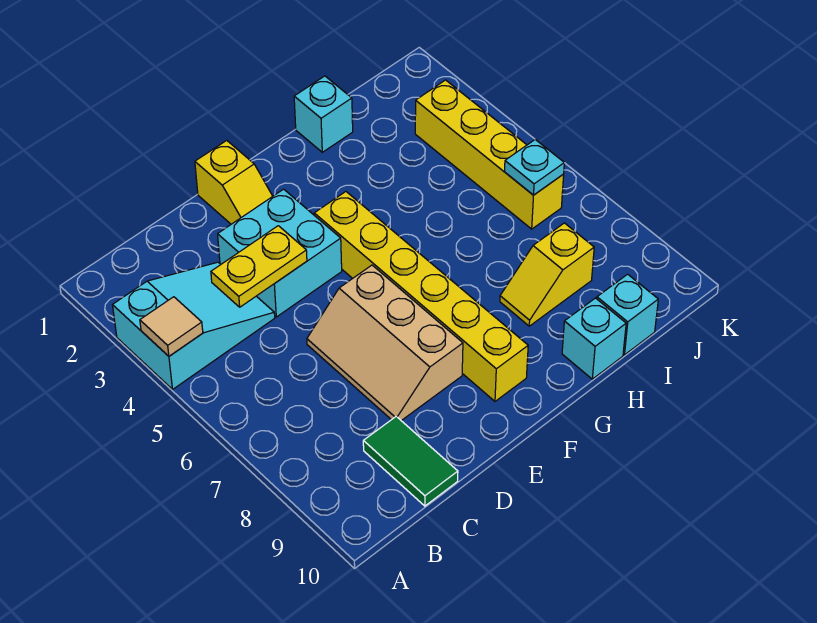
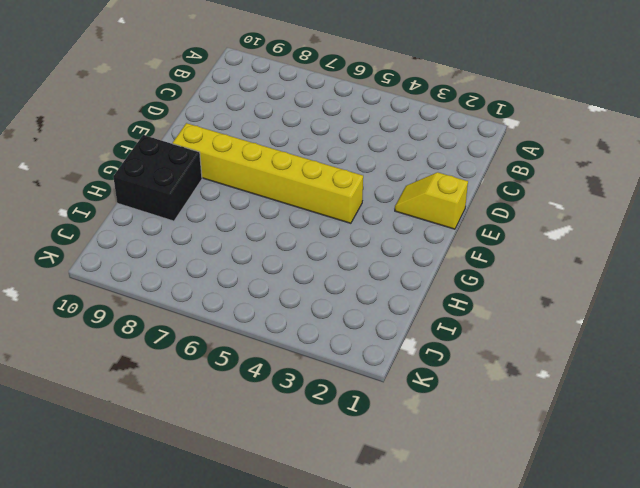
black 2x2 brick [113,135,202,221] -> cyan 1x1 brick [562,298,626,379]
none -> cyan 2x3 slope [113,262,275,389]
none -> green 1x2 tile [363,416,458,506]
none -> cyan 2x2 brick [218,189,342,317]

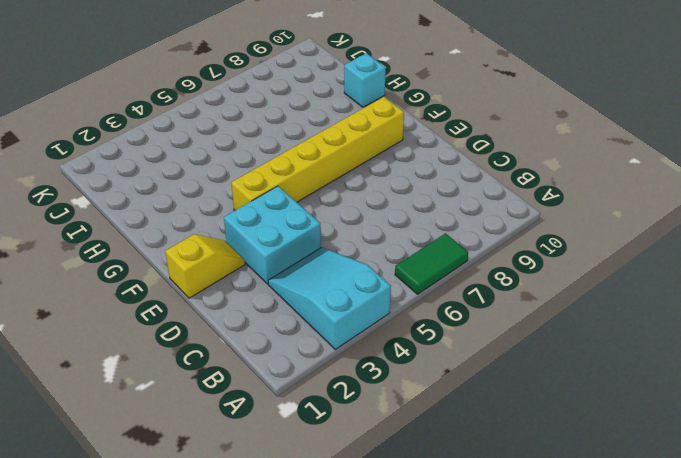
green 1x2 tile [395,233,468,294] -> green 1x2 tile moved to [363,416,458,506]
none -> tan 2x3 slope [307,265,463,421]
none -> cyan 1x1 brick [294,76,353,152]
none -> yellow 1x2 slope [500,223,594,326]

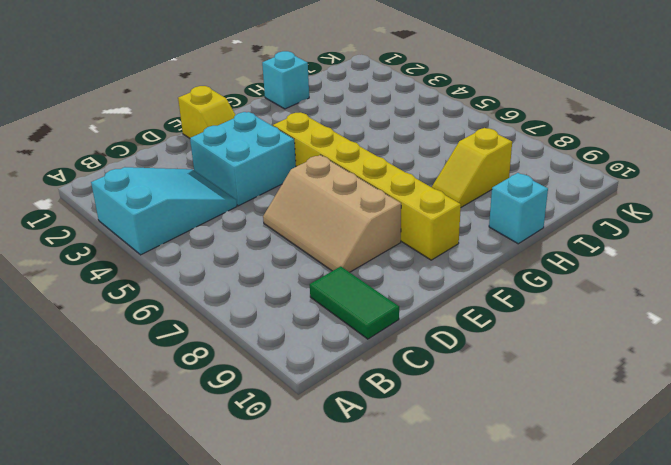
none -> cyan 1x1 brick [597,274,658,355]
none -> yellow 1x4 brick [415,80,564,229]
none -> tan 1x1 tile [140,297,203,356]

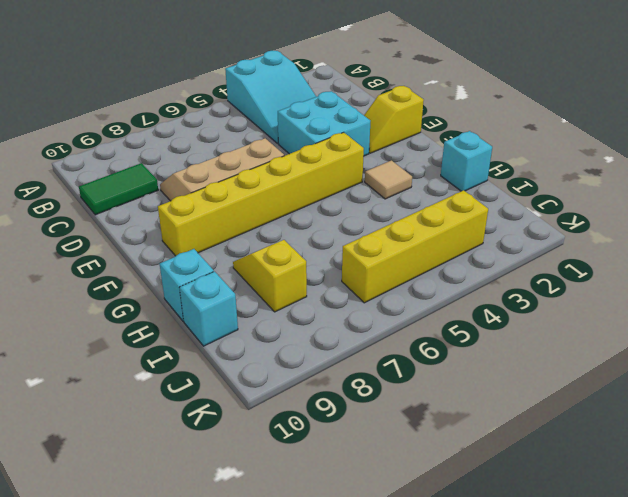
tan 1x1 tile [365,160,412,199] -> tan 1x1 tile moved to [140,297,203,356]
none -> yellow 1x2 plate [211,226,307,307]
none -> cyan 1x1 plate [505,140,564,195]

